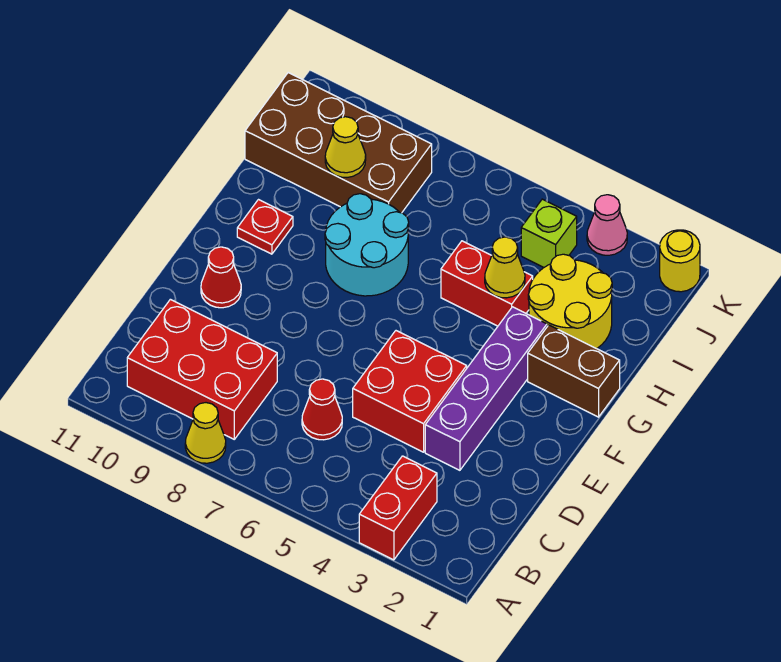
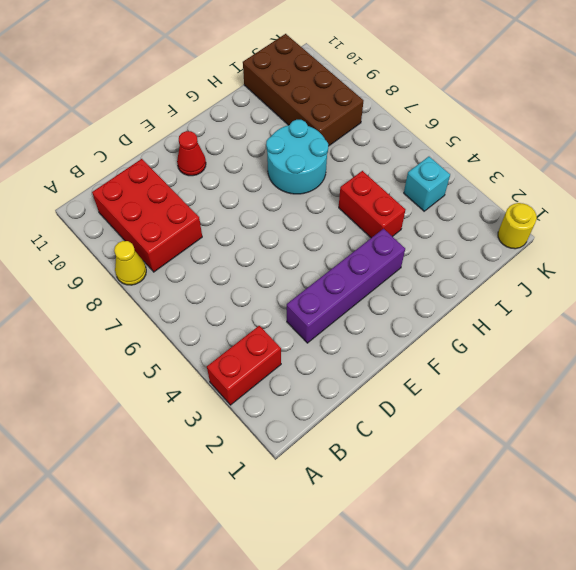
cyan 1x1 brick [404,157,450,211] -> lime 1x1 brick [521,199,577,267]
none -> red 1x1 cone [302,379,342,440]
none -> red 2x2 brick [353,331,467,452]
none -> brown 1x2 brick [528,325,620,417]

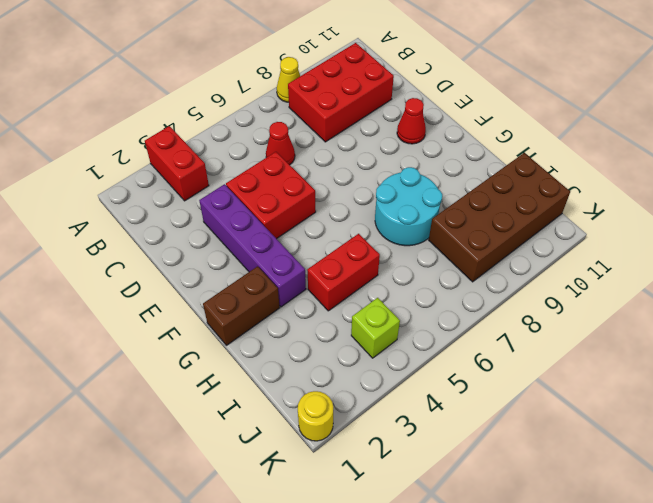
none -> red 1x1 plate [237,200,293,254]
none -> yellow 2x2 round brick [528,254,612,349]
none -> pink 1x1 cone [587,195,627,255]

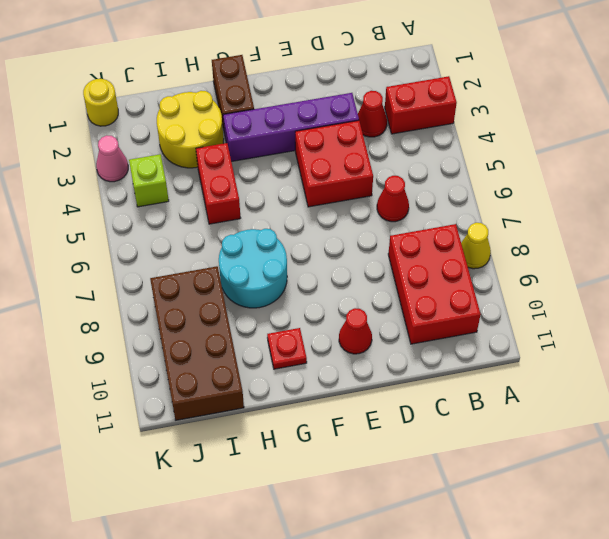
red 1x1 cone [358,91,387,137] -> none
none -> yellow 1x1 cone [485,237,525,298]
none -> yellow 1x1 cone [325,117,366,177]

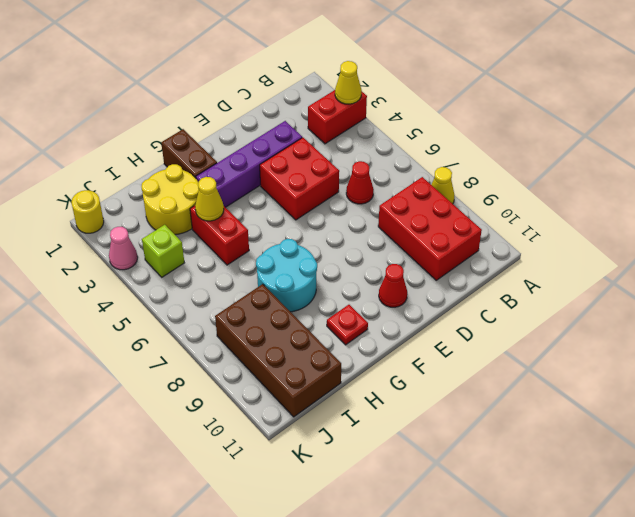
yellow 1x1 cone [335,61,362,104] -> yellow 1x1 cone moved to [325,117,366,177]

